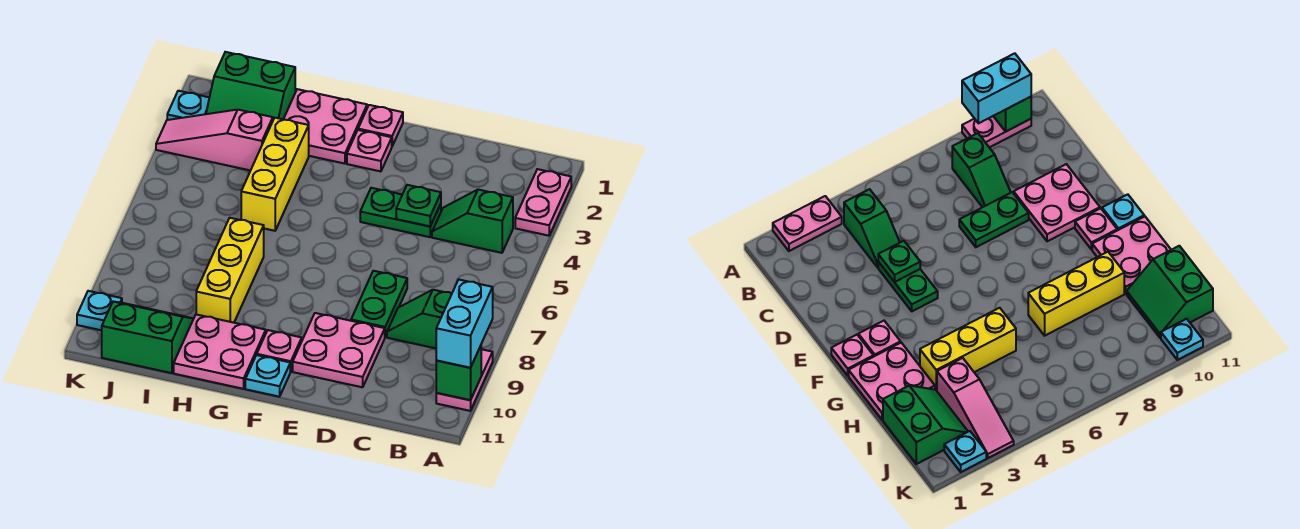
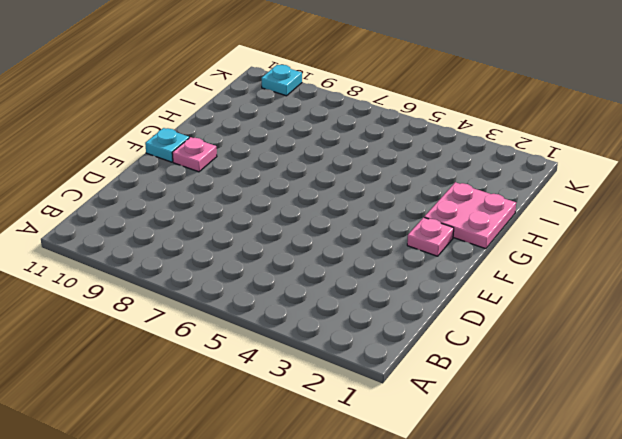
none -> pink 1x2 plate [515,169,571,236]
none -> pink 1x2 plate [436,349,493,411]
none -> green 1x2 slope [432,190,513,253]

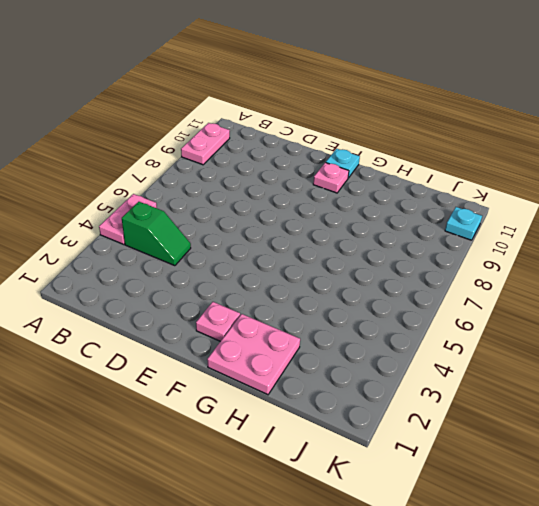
pink 1x2 plate [99,194,157,244] -> pink 1x2 plate moved to [515,169,571,236]
none -> green 1x2 slope [387,290,452,348]
none -> green 1x2 plate [360,188,441,237]
none -> green 1x2 plate [351,271,407,337]

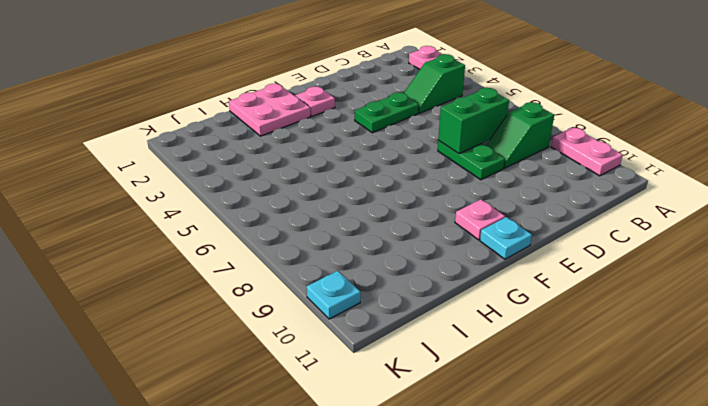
green 1x2 brick [438,88,509,154] -> none
none -> pink 2x2 plate [293,313,385,387]
none -> pink 1x1 plate [358,105,403,146]
none -> pink 2x2 plate [174,314,266,389]

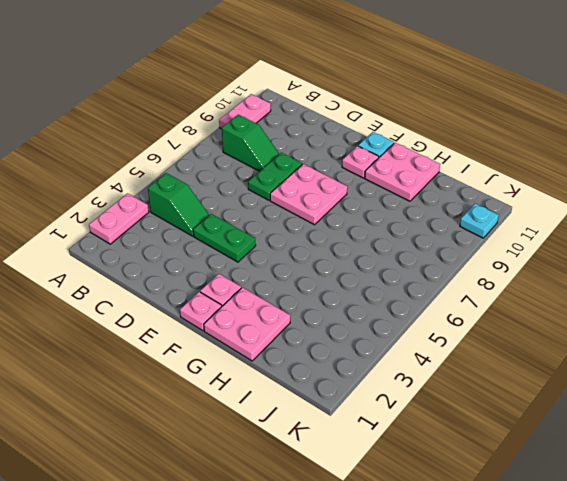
pink 2x2 plate [270,164,347,225] -> pink 2x2 plate moved to [293,313,385,387]
none -> yellow 1x3 brick [241,118,309,231]
none -> yellow 1x3 brick [196,218,264,323]
none -> green 2x2 slope [206,52,295,120]

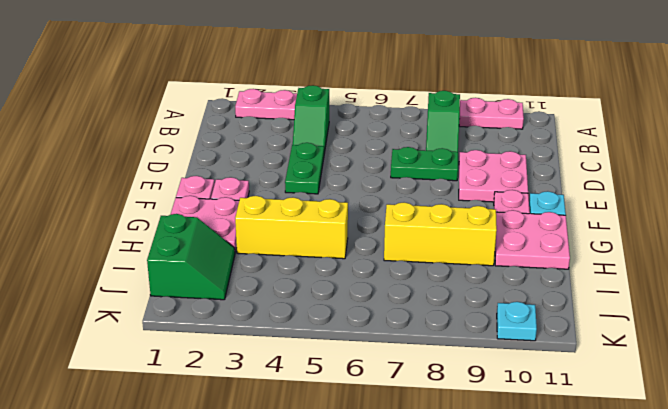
none -> pink 1x3 slope [156,110,273,170]
none -> green 2x2 slope [102,302,194,373]
none -> cyan 1x1 plate [167,91,209,120]

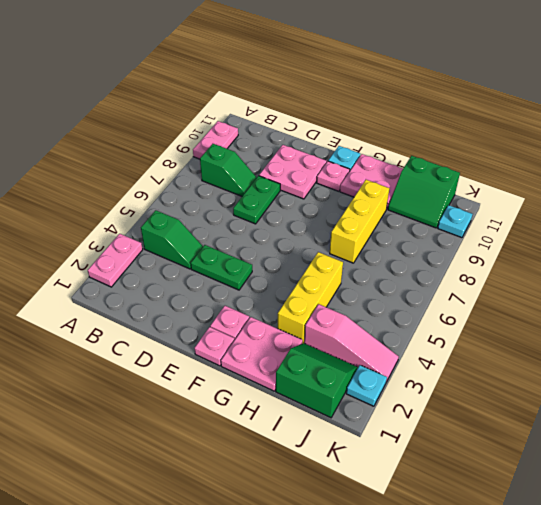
none -> green 1x1 brick [436,346,481,400]
none -> green 1x1 plate [396,185,441,226]
none -> cyan 1x2 brick [436,279,493,368]

